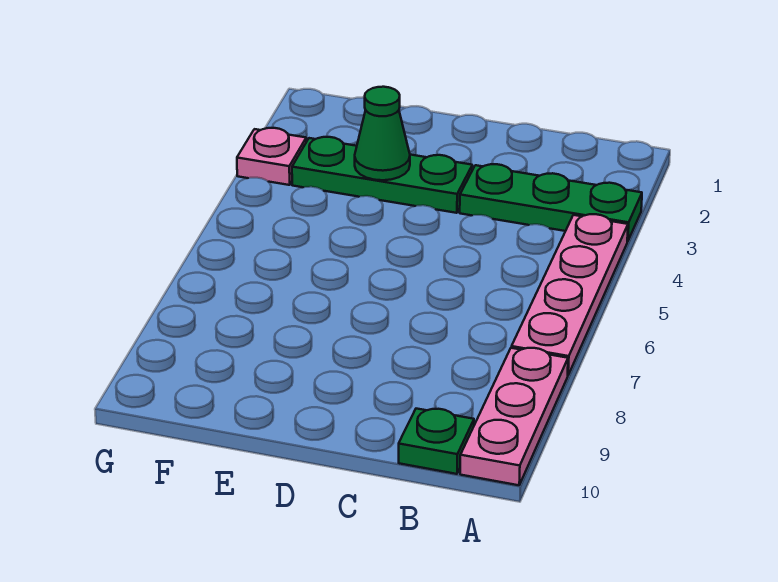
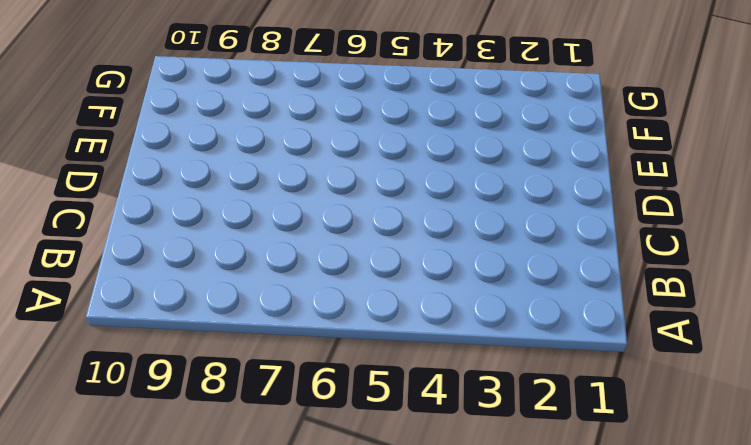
none -> green 1x3 plate [460,164,642,241]
none -> pink 1x4 plate [512,214,628,375]

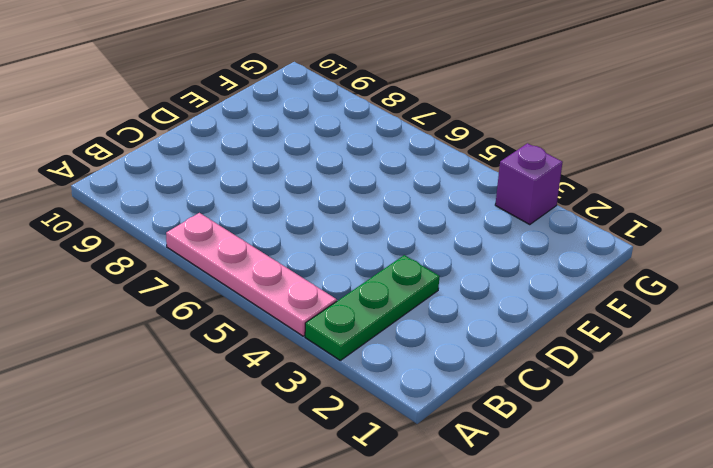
purple 1x1 brick [495,143,563,225] -> pink 1x1 plate [237,128,306,185]
none -> pink 1x3 plate [460,348,568,485]
none -> green 1x1 plate [399,409,474,474]

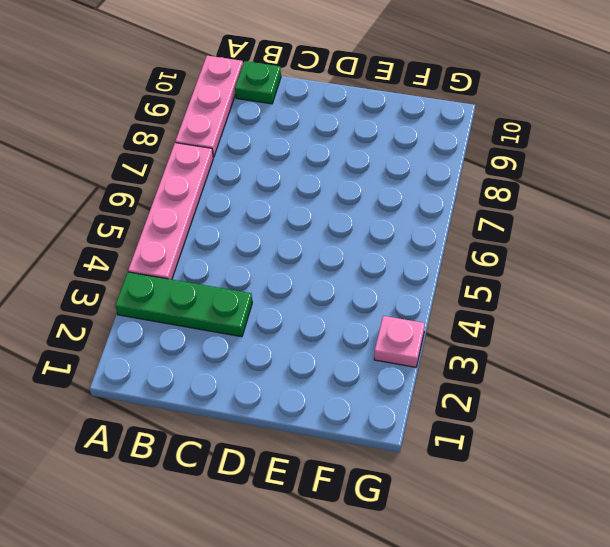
none -> green 1x3 plate [292,137,472,213]
none -> green 1x1 cone [355,87,410,180]

